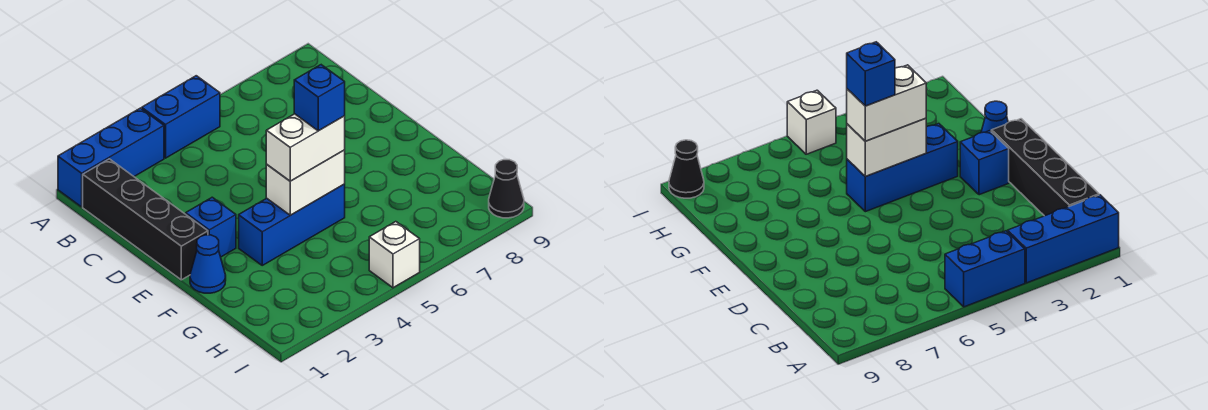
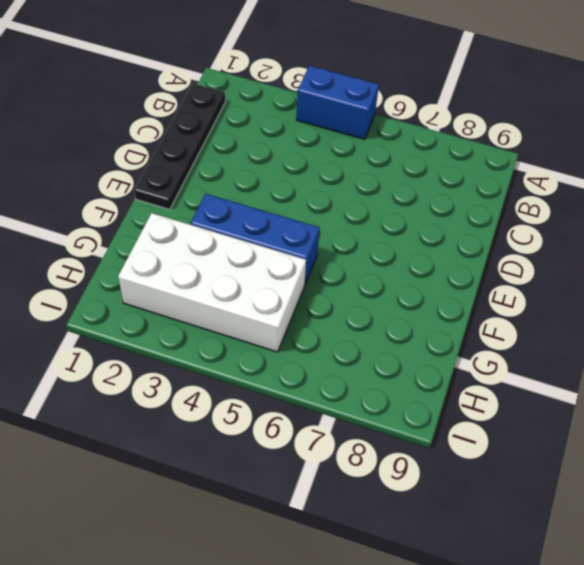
black 1x4 plate [134,83,225,209] -> black 1x4 brick [83,159,208,280]
white 2x4 brick [118,213,306,352] -> none
none -> blue 1x3 brick [58,108,164,207]
none -> blue 1x1 brick [186,197,236,257]

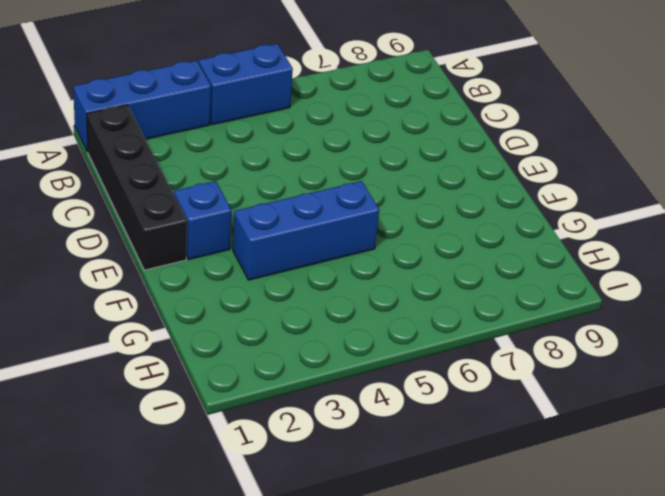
none -> blue 1x1 cone [190,235,226,293]
none -> white 1x1 brick [369,222,420,288]

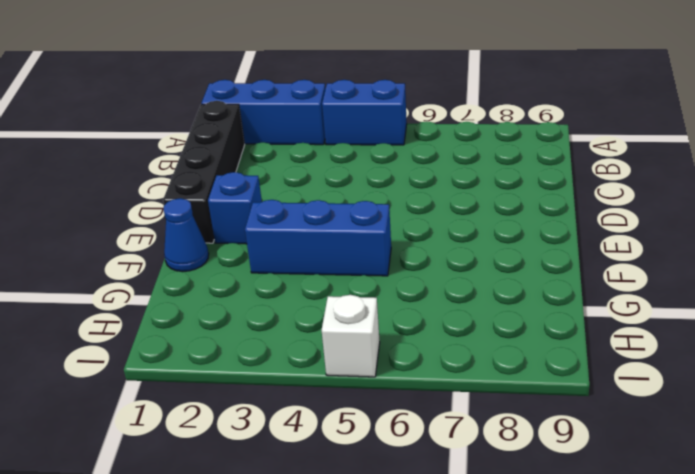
none -> black 1x1 cone [489,160,524,218]
none -> white 1x2 brick [266,150,345,215]

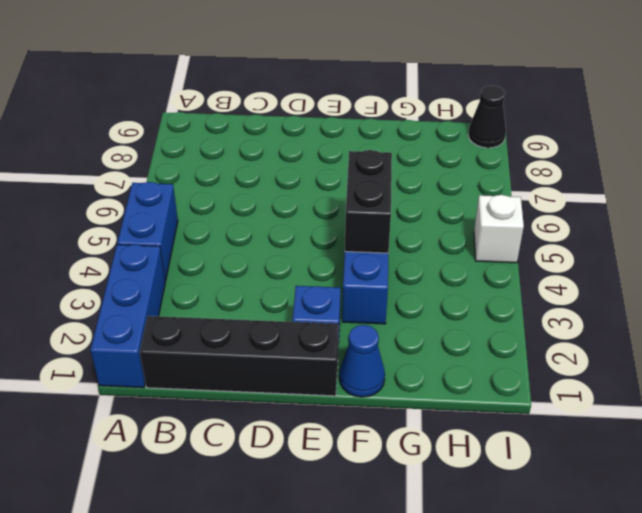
black 1x2 brick [345,150,392,253] -> white 1x2 brick [266,150,345,215]
none -> white 1x2 brick [266,114,345,181]
none -> blue 1x1 brick [294,65,345,131]

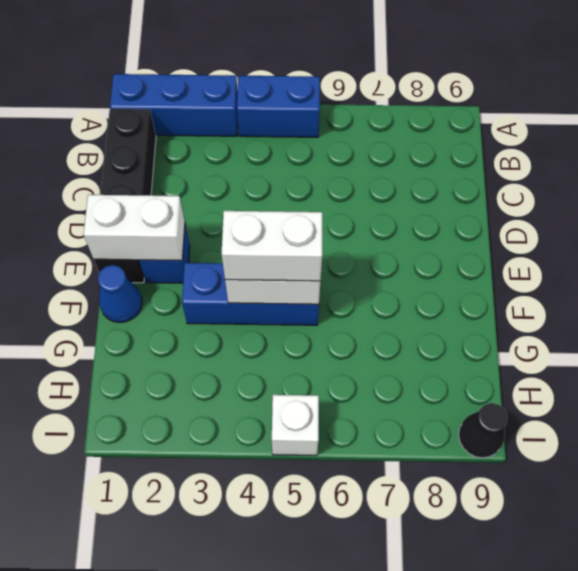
white 1x2 brick [84,195,185,261] -> none
none -> blue 1x1 brick [294,65,345,131]

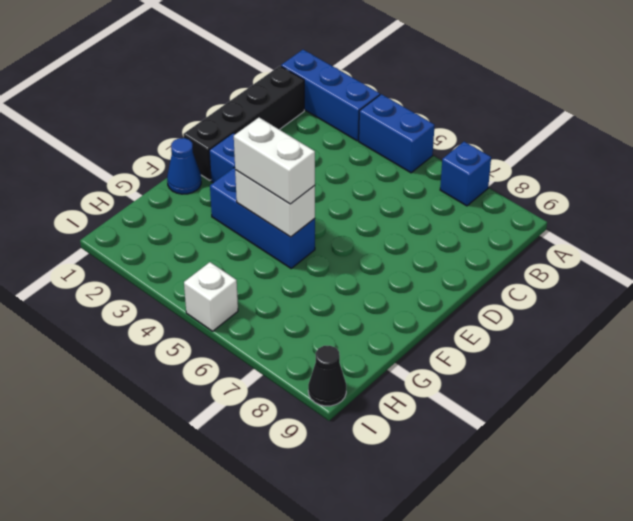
blue 1x1 brick [440,142,491,206] -> blue 1x1 brick moved to [294,65,345,131]

